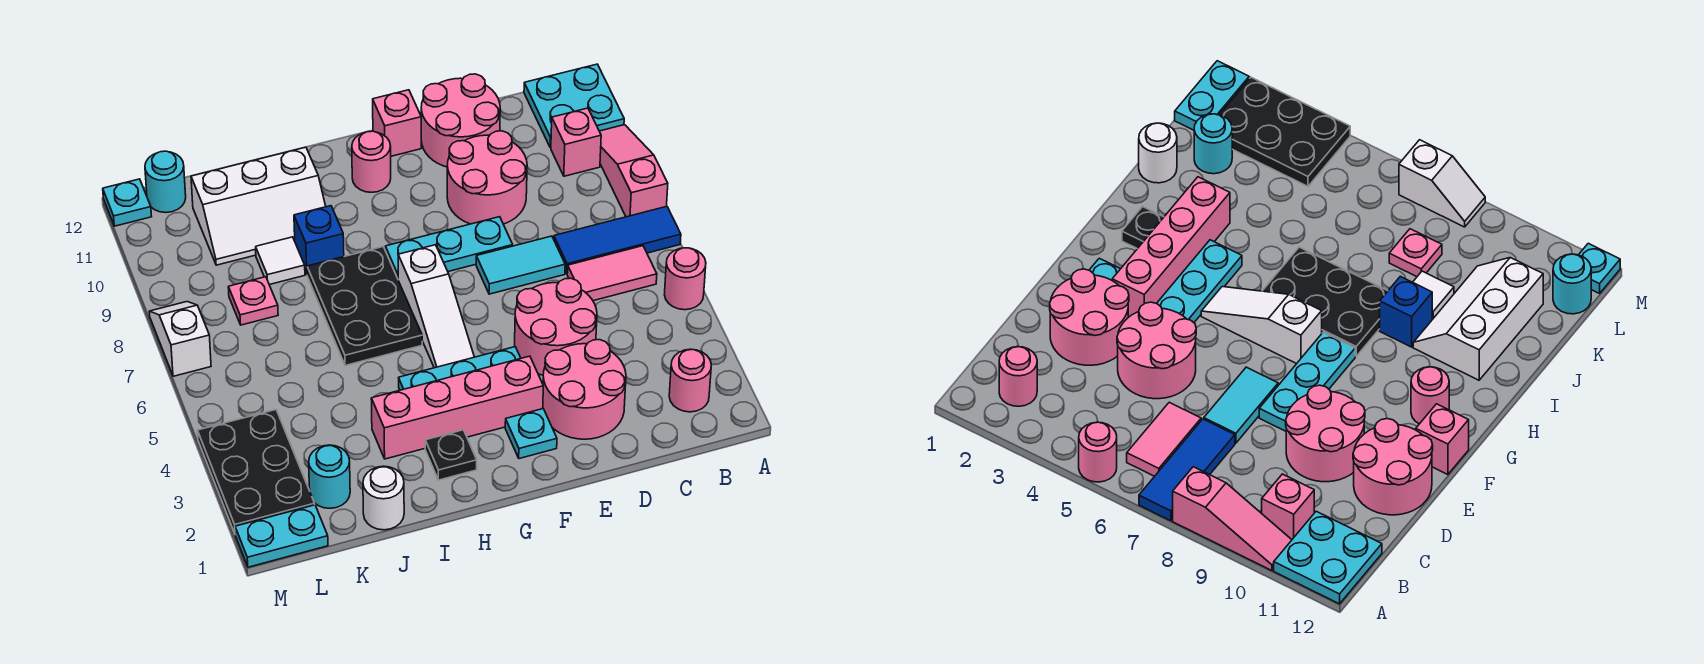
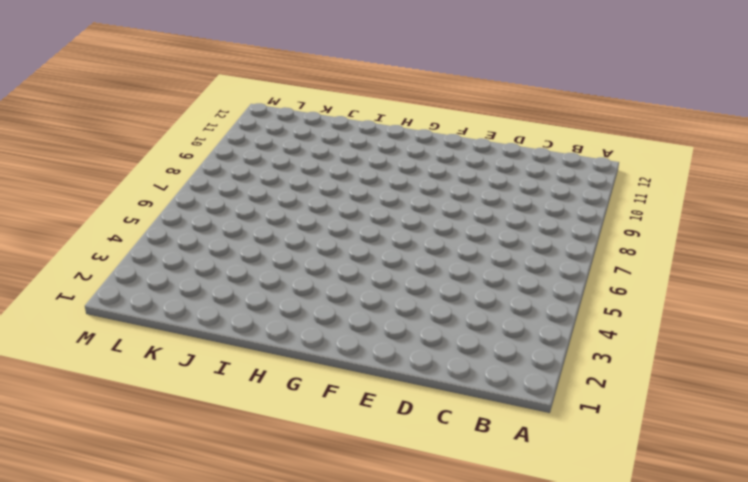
none -> pink 1x1 round brick [664,248,706,310]
none -> blue 1x3 tile [554,206,681,273]
none -> pink 1x3 slope [599,125,668,217]
none -> cyan 2x2 plate [524,64,624,148]

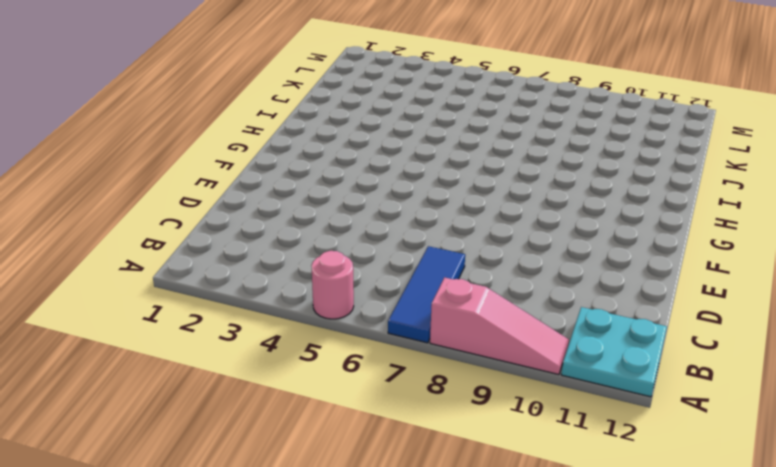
none -> pink 1x1 round brick [669,349,711,412]
none -> pink 1x2 tile [567,246,657,301]
none -> pink 1x1 brick [551,108,601,176]
none -> pink 2x2 round brick [543,340,626,439]

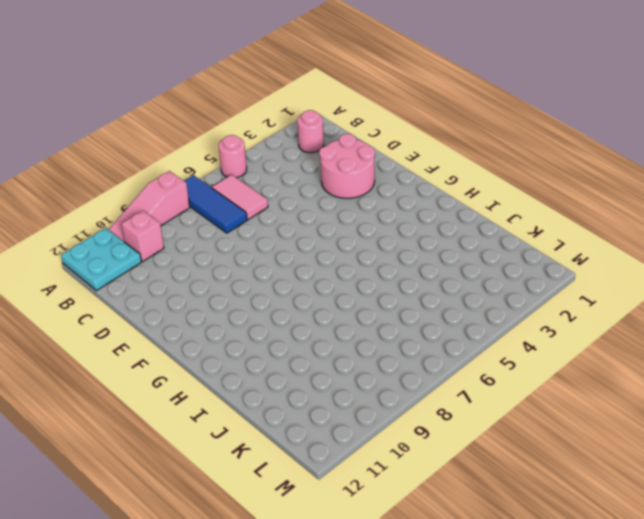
none -> pink 2x2 round brick [515,278,597,375]
none -> cyan 1x2 tile [476,236,565,294]
none -> pink 2x2 round brick [447,131,527,224]
none -> pink 2x2 round brick [421,74,500,167]

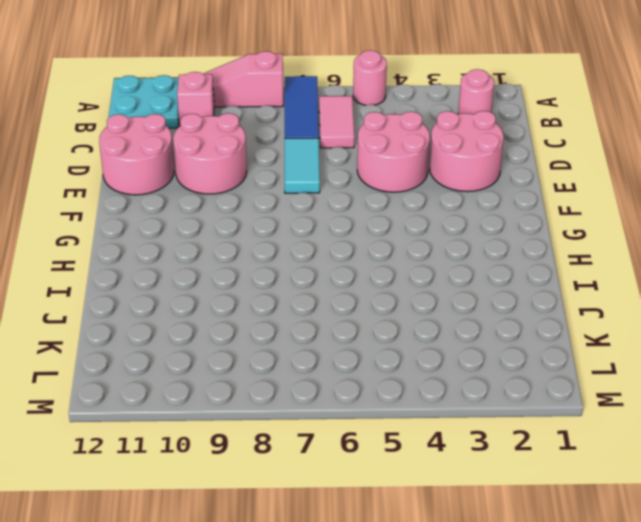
none -> cyan 1x3 plate [385,217,513,278]
none -> cyan 1x1 plate [505,409,557,459]
none -> pink 1x4 brick [371,356,543,459]
none -> cyan 1x3 plate [399,347,521,390]

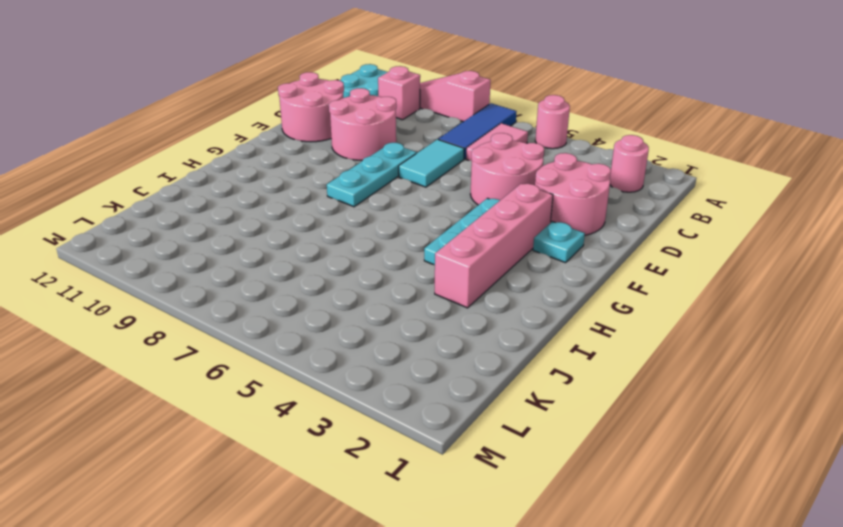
none -> pink 1x1 brick [373,90,421,156]
none -> white 1x3 slope [398,245,474,368]
none -> pink 1x1 round brick [352,131,391,192]
none -> black 1x1 plate [425,430,477,480]

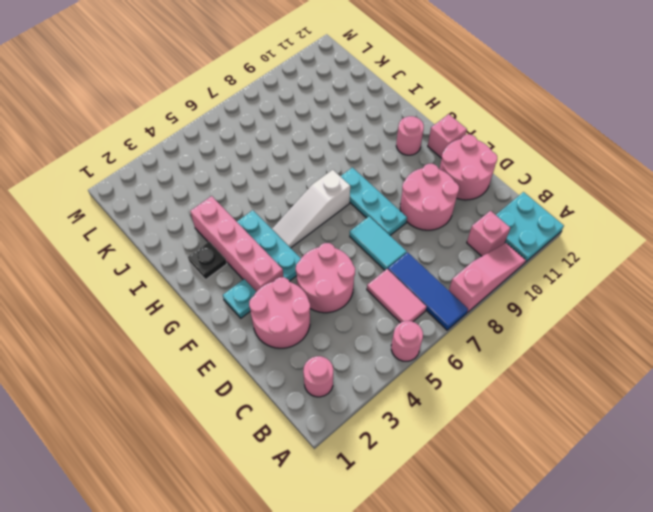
none -> black 2x3 plate [307,247,422,366]
none -> blue 1x1 brick [294,206,344,274]
none -> white 2x3 slope [191,147,326,265]
none -> white 1x1 round brick [363,466,404,530]

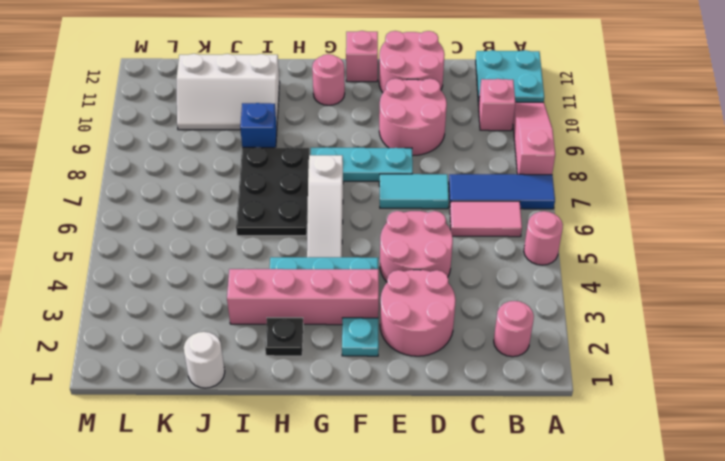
none -> white 1x1 tile [256,237,305,285]
none -> cyan 1x1 round brick [309,445,350,508]
none -> pink 1x1 plate [228,277,278,325]
none -> cyan 1x2 plate [235,505,328,567]

